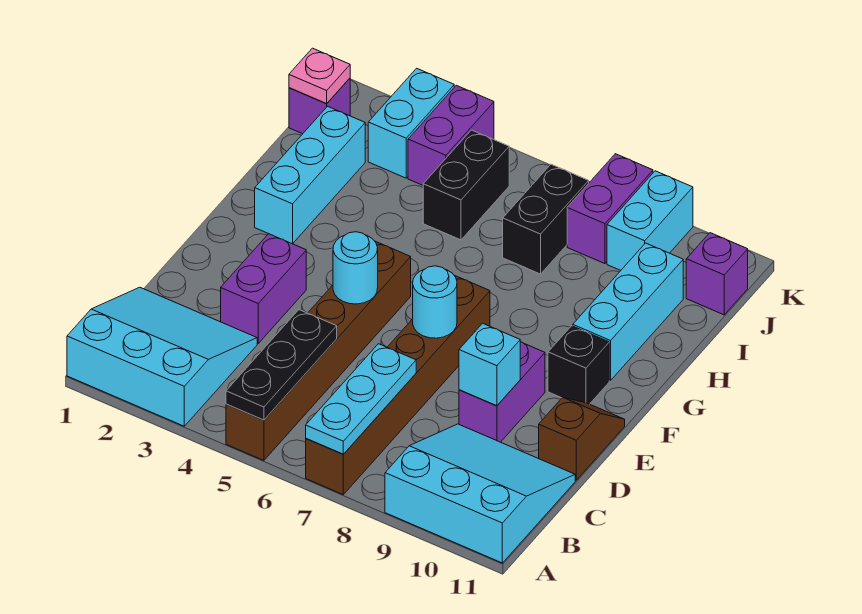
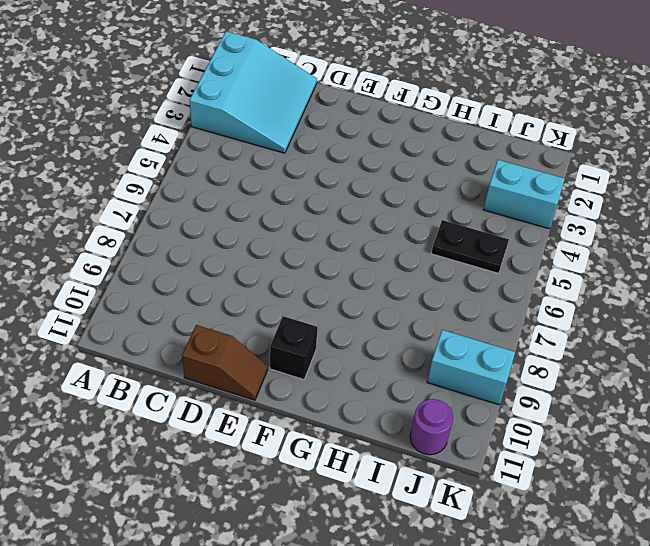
black 1x2 plate [431,220,509,273] -> black 1x2 brick [423,130,509,240]
purple 1x1 round brick [410,399,453,455] -> purple 1x1 brick [686,233,748,315]
none -> brown 1x6 brick [226,241,411,460]
none -> brown 1x6 brick [306,276,490,494]
none -> cyan 3x3 slope [385,424,575,563]

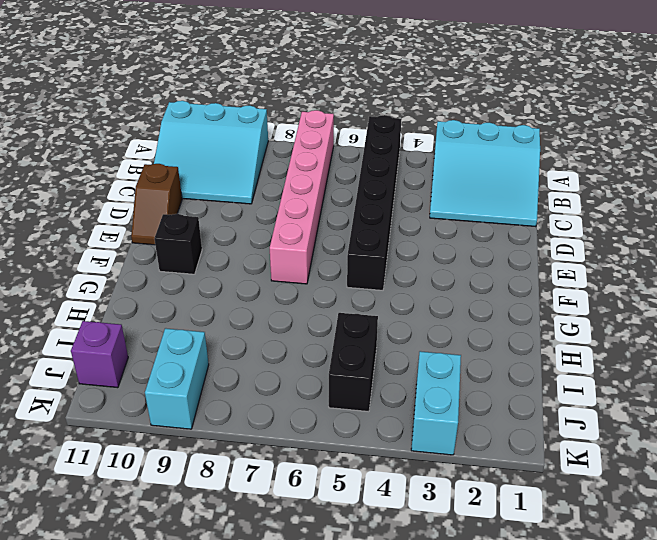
black 1x6 brick [347,115,402,290] -> brown 1x6 brick [226,241,411,460]
pink 1x6 brick [270,110,334,284] -> brown 1x6 brick [306,276,490,494]
none -> purple 1x2 brick [221,234,306,343]
none -> purple 1x2 brick [459,342,545,442]
none -> cyan 1x3 brick [255,106,365,244]

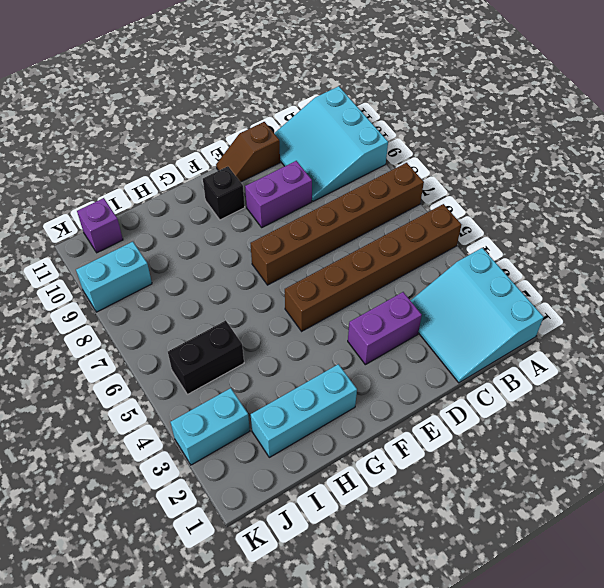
none -> cyan 1x3 brick [573,243,683,381]
none -> black 1x2 brick [503,164,589,274]
none -> purple 1x1 brick [289,78,350,134]

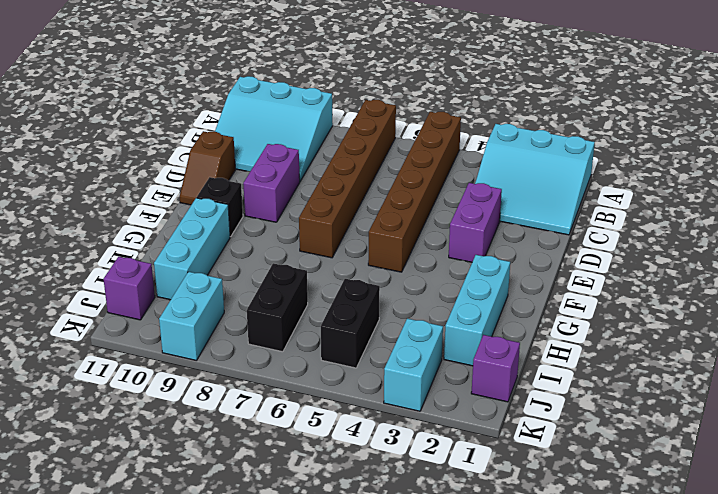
none -> purple 1x2 brick [408,85,494,185]
none -> purple 1x2 brick [567,154,653,264]
none -> black 1x3 plate [226,310,337,420]

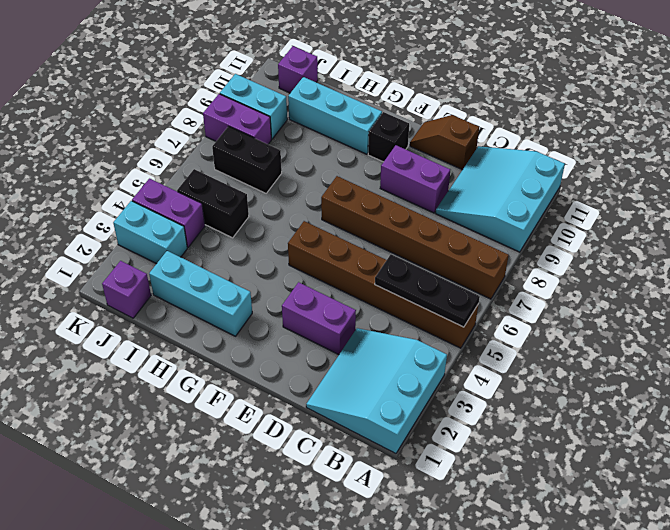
none -> cyan 1x3 plate [306,344,416,454]
none -> cyan 1x1 brick [459,323,520,406]
none -> cyan 1x1 round brick [333,232,378,304]

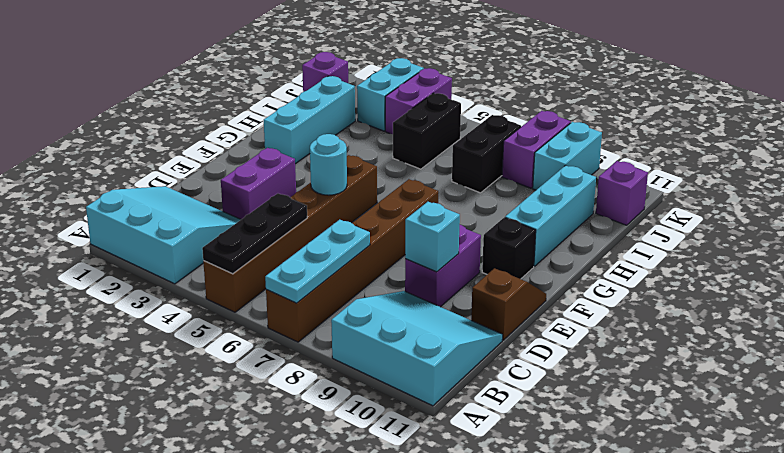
none -> cyan 1x1 round brick [413,266,457,338]
none -> pink 1x1 plate [289,48,350,103]

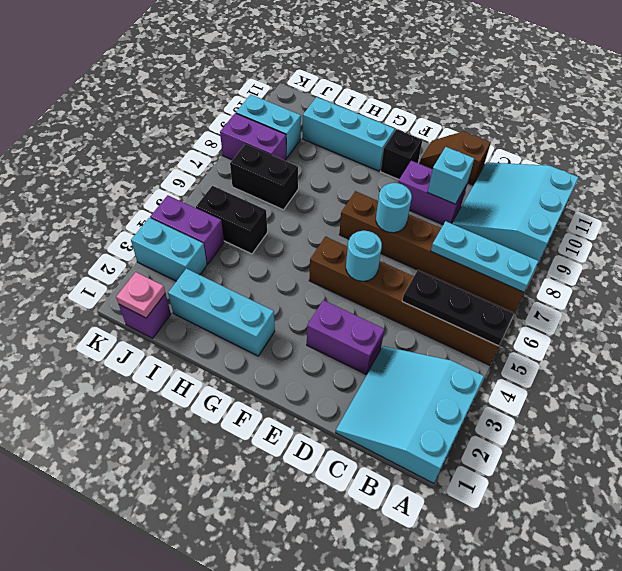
none -> purple 1x1 brick [686,233,748,315]

